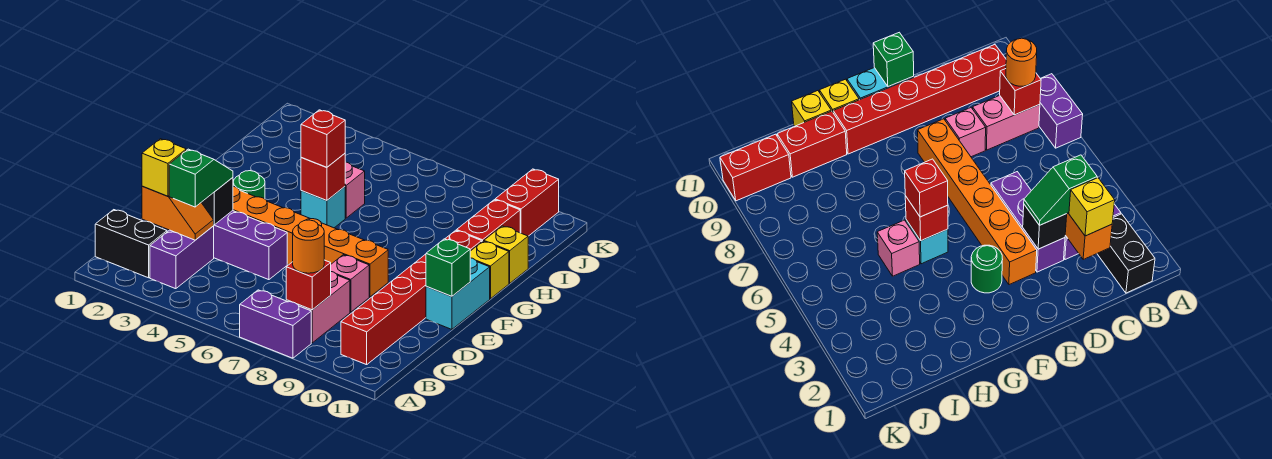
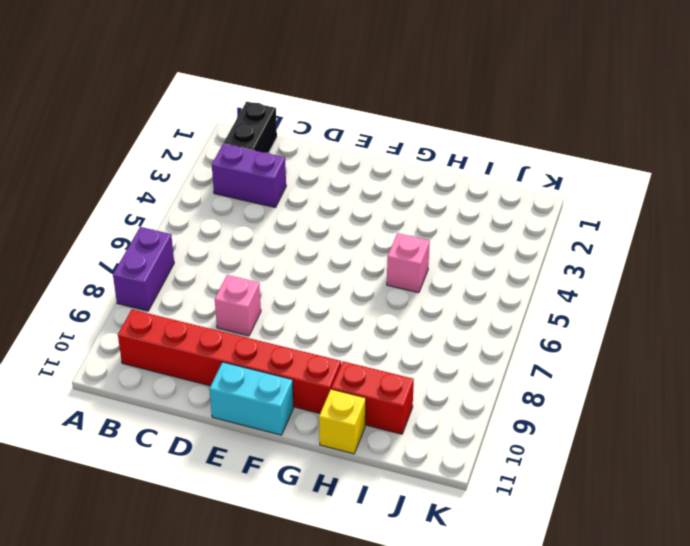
none -> pink 1x2 brick [286,272,350,343]
none -> purple 1x3 brick [214,211,287,280]
none -> orange 1x6 brick [233,187,388,297]

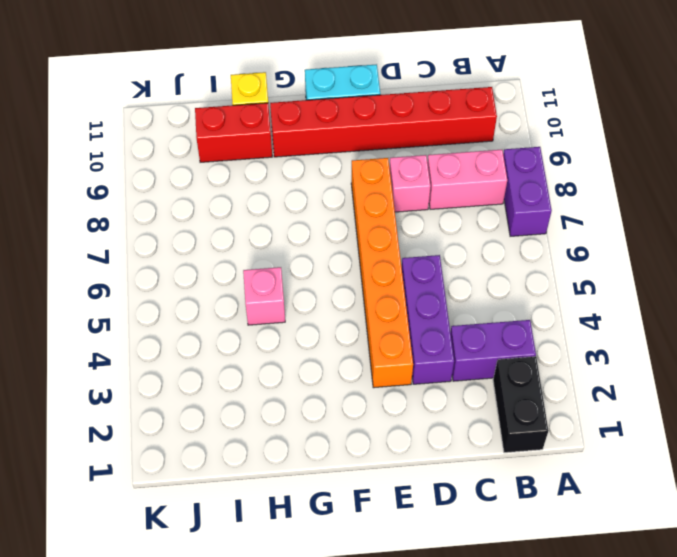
none -> green 1x1 round brick [233,171,265,199]
none -> cyan 1x1 brick [301,187,345,228]
none -> yellow 1x1 brick [470,241,509,299]

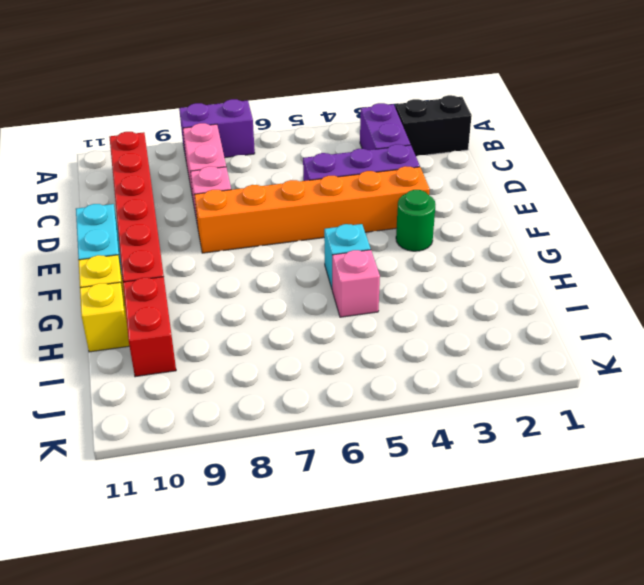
none -> red 1x2 brick [495,169,559,236]
none -> red 1x1 brick [286,260,331,310]
none -> orange 1x2 slope [142,186,214,240]

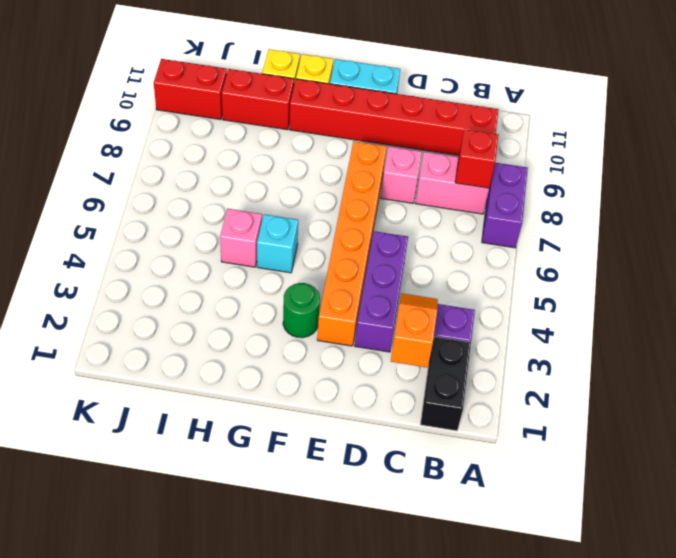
none -> black 1x1 brick [201,178,233,225]
none -> green 1x1 brick [426,239,470,296]
none -> red 1x1 brick [301,154,345,201]

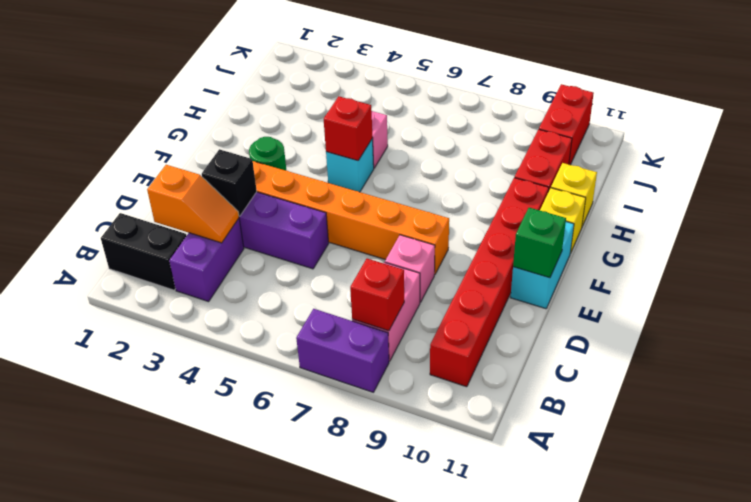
none -> orange 1x1 round brick [293,220,324,273]
none -> yellow 1x1 brick [142,139,186,196]
none -> green 1x2 slope [169,149,233,207]

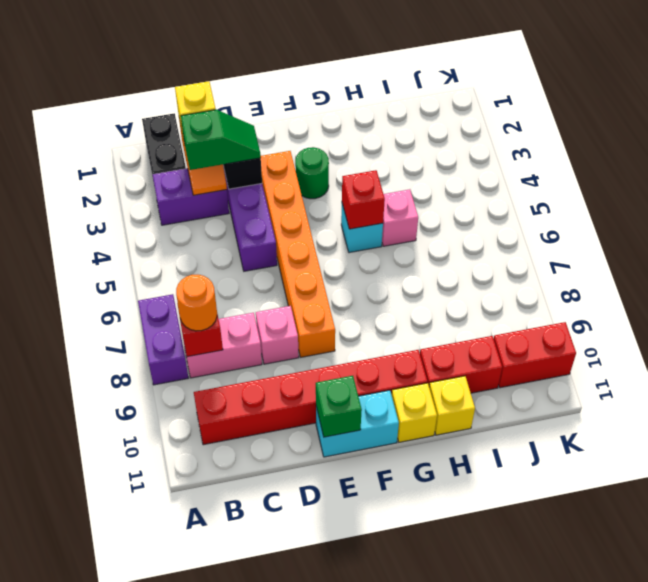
none -> red 1x1 brick [301,110,345,167]

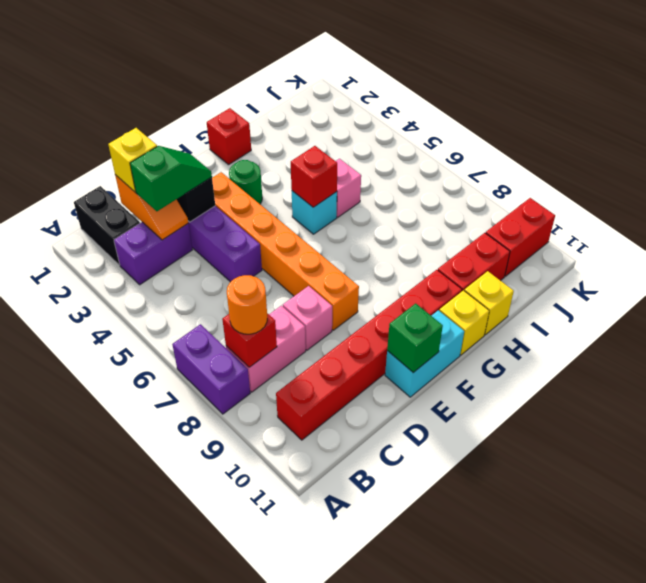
red 1x1 brick [207,108,251,165] -> red 1x1 brick moved to [301,110,345,167]

